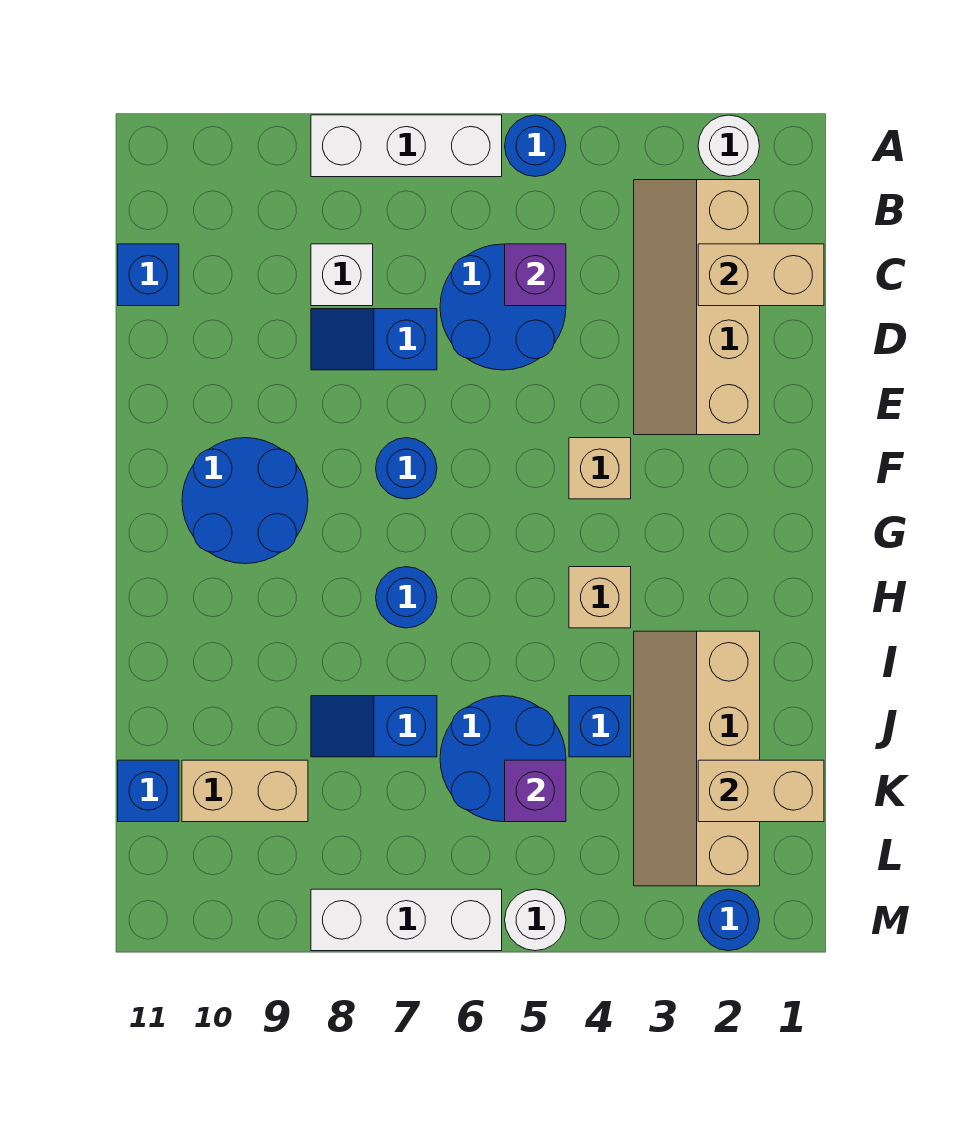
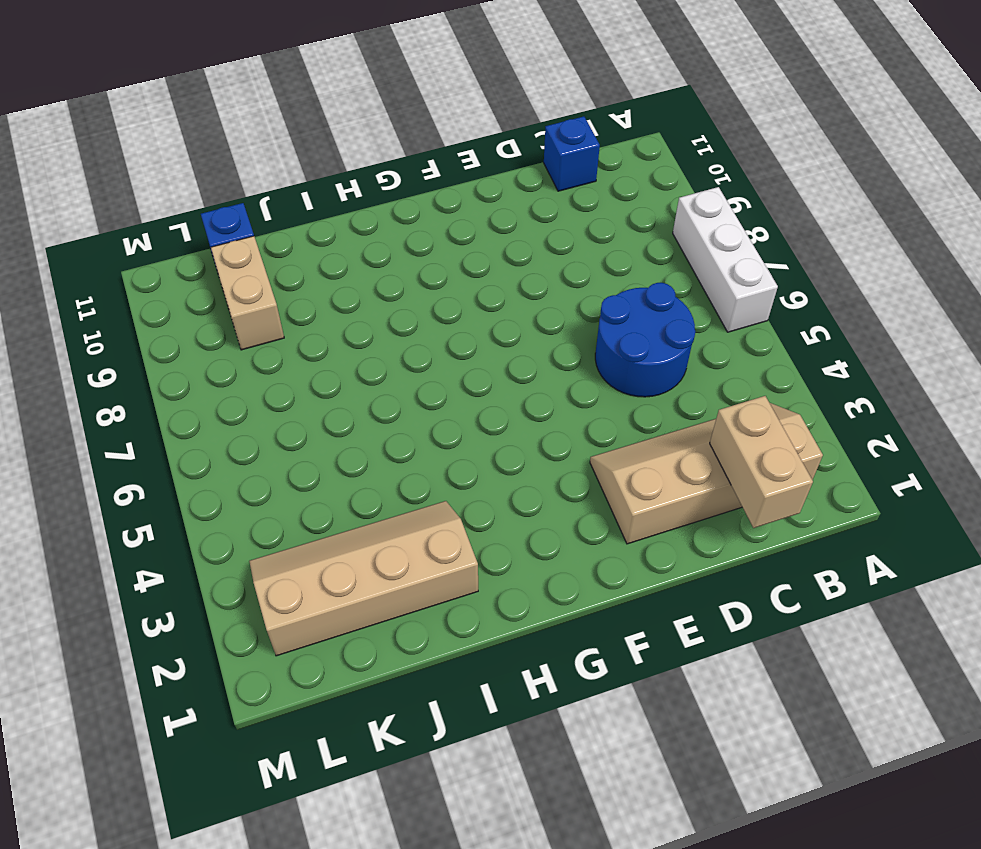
none -> white 1x1 round brick [698,115,760,176]
none -> blue 1x1 round brick [505,115,566,177]
none -> white 1x1 brick [311,244,373,306]

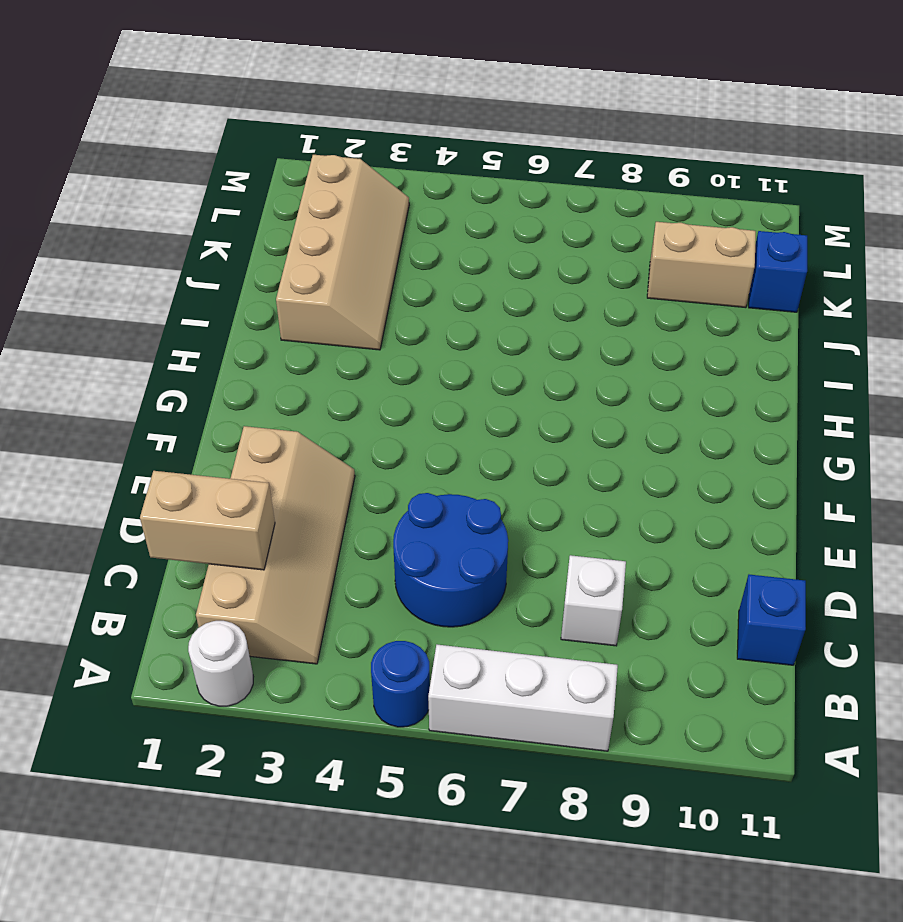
none -> blue 1x2 slope [311,309,437,370]
none -> tan 1x1 brick [569,438,631,499]
none -> blue 1x1 round brick [376,438,437,499]

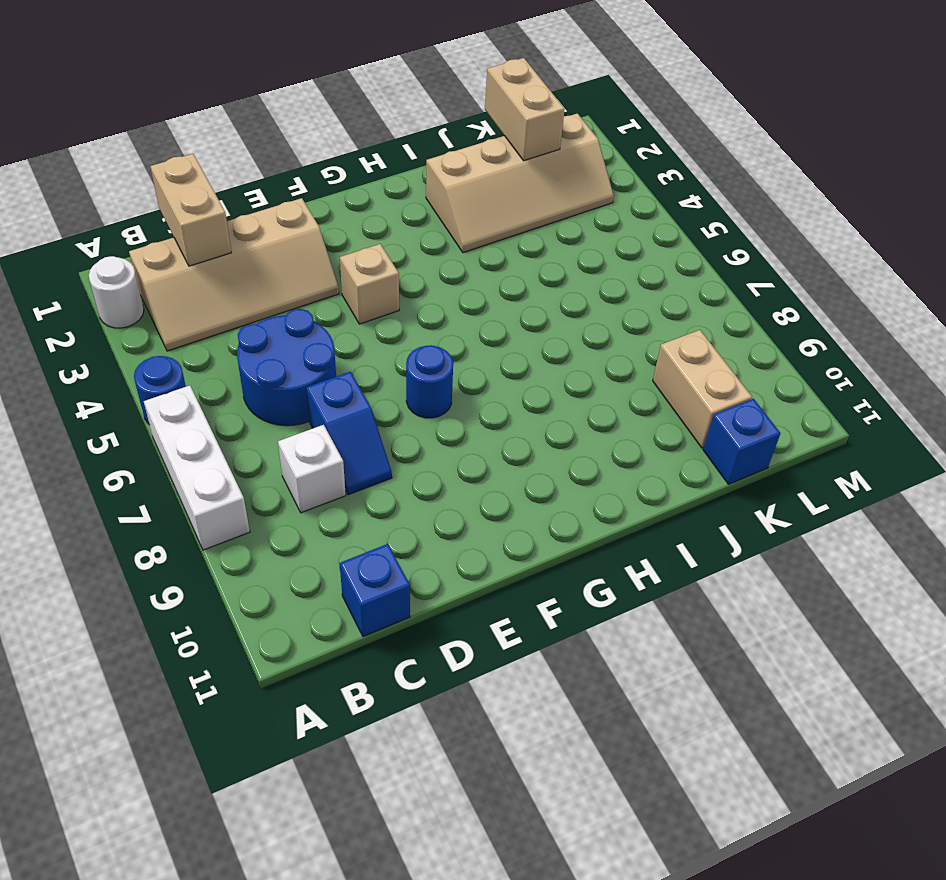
none -> blue 2x2 round brick [182,438,308,564]
none -> tan 1x1 brick [569,567,631,628]
none -> blue 1x1 round brick [376,567,437,628]

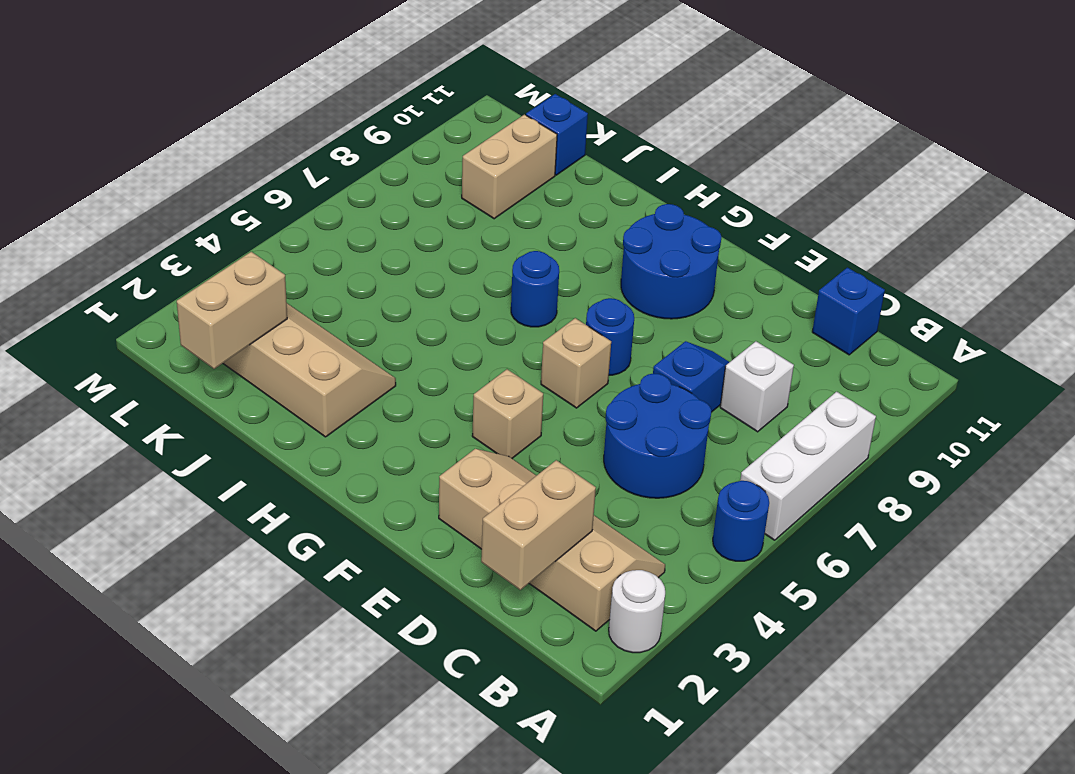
tan 1x1 brick [541,318,611,408] -> tan 1x1 brick moved to [569,567,631,628]
none -> blue 1x1 brick [569,696,631,757]
none -> blue 2x2 round brick [440,696,566,822]
none -> blue 1x2 slope [311,696,437,757]

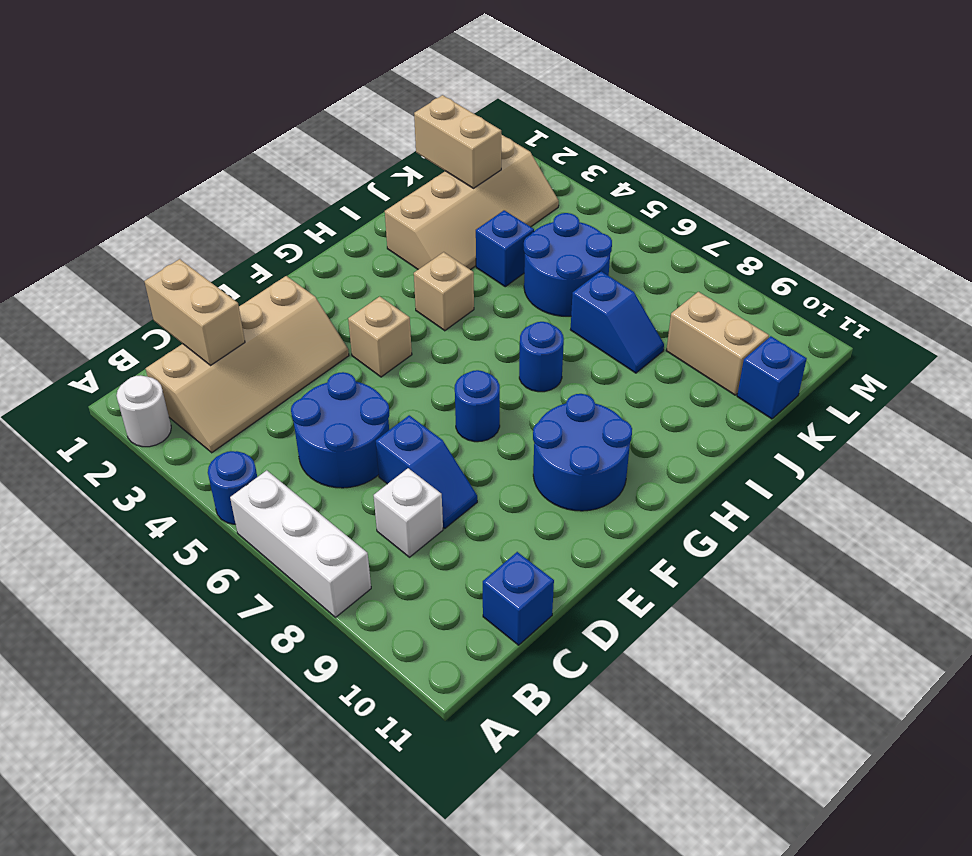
none -> blue 1x1 round brick [698,889,760,951]
none -> white 1x1 round brick [505,889,566,951]
none -> white 1x3 brick [311,889,502,951]

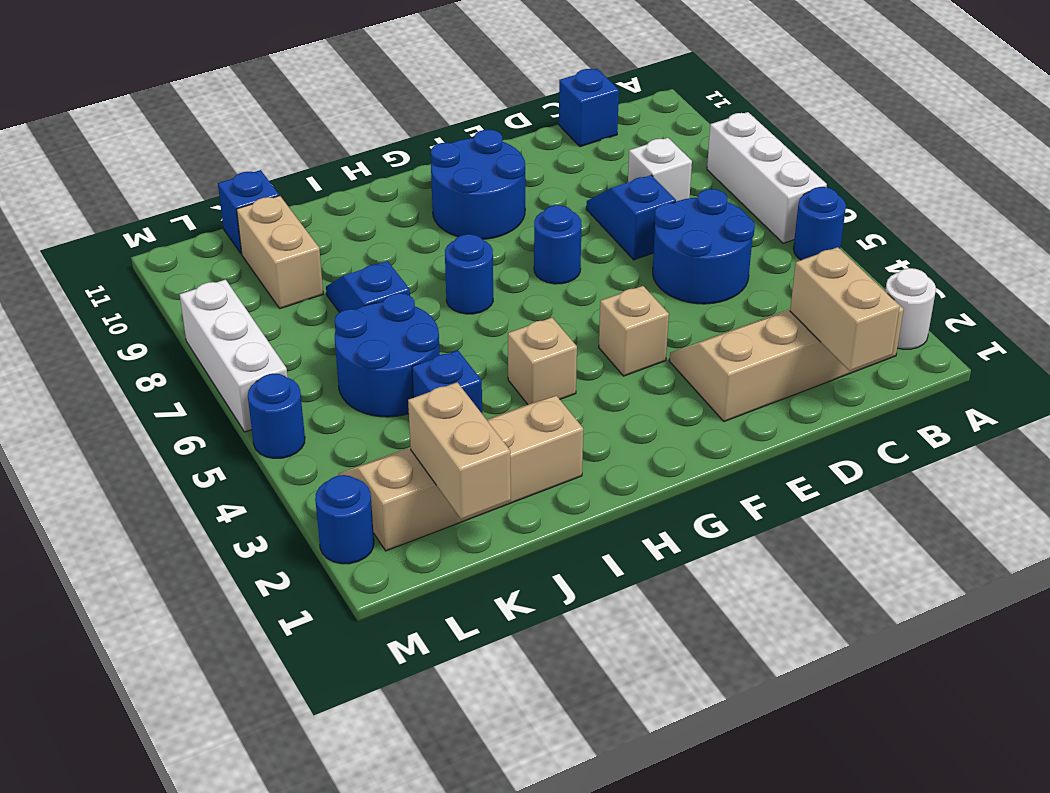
blue 1x1 round brick [248,374,305,458] -> white 1x1 round brick [505,889,566,951]
none -> purple 1x1 brick [505,244,566,306]
none -> purple 1x1 brick [505,760,566,822]

